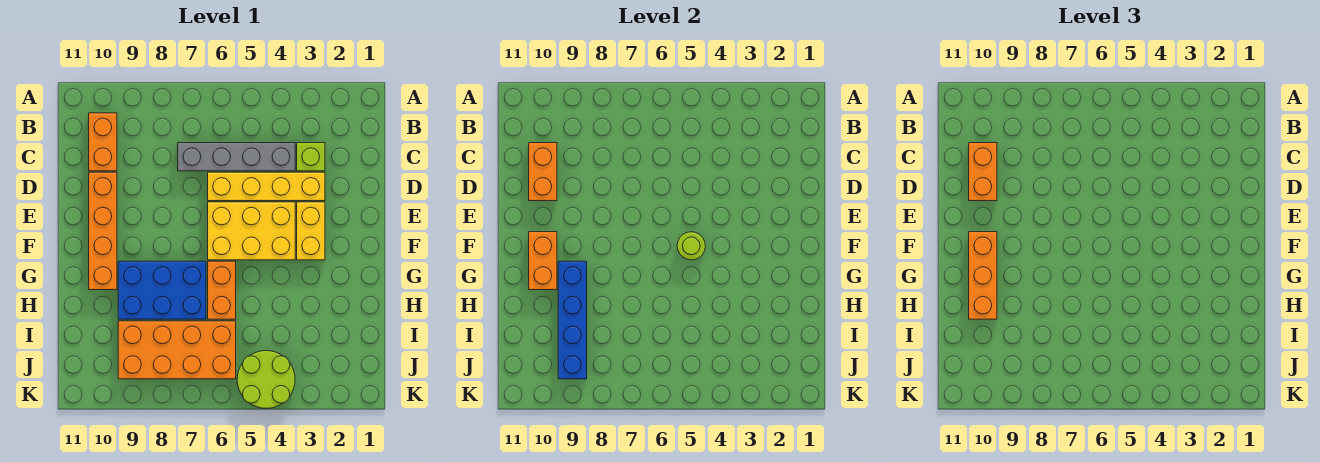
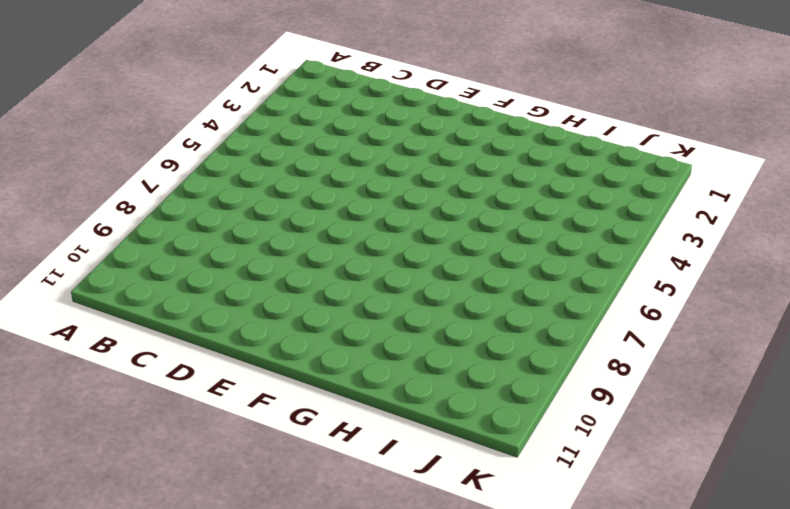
none -> orange 1x2 brick [89,113,117,171]
none -> lime 1x1 brick [297,143,325,171]
none -> grey 1x4 brick [178,143,295,171]

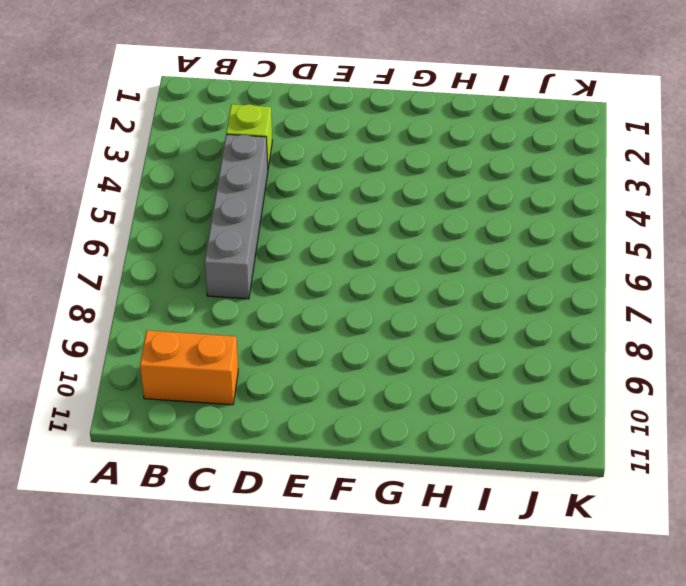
none -> yellow 1x4 brick [208,172,325,201]
none -> orange 1x4 brick [89,172,117,290]
none -> yellow 1x2 brick [297,202,325,260]

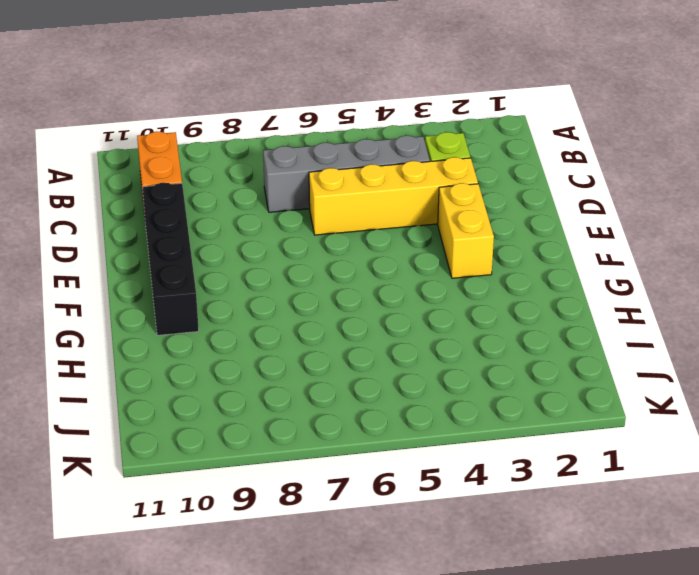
black 1x4 brick [142,183,199,335] -> orange 1x4 brick [89,172,117,290]
none -> yellow 2x3 brick [208,202,295,260]
none -> orange 1x2 brick [208,261,236,319]
none -> blue 2x3 brick [118,261,206,319]

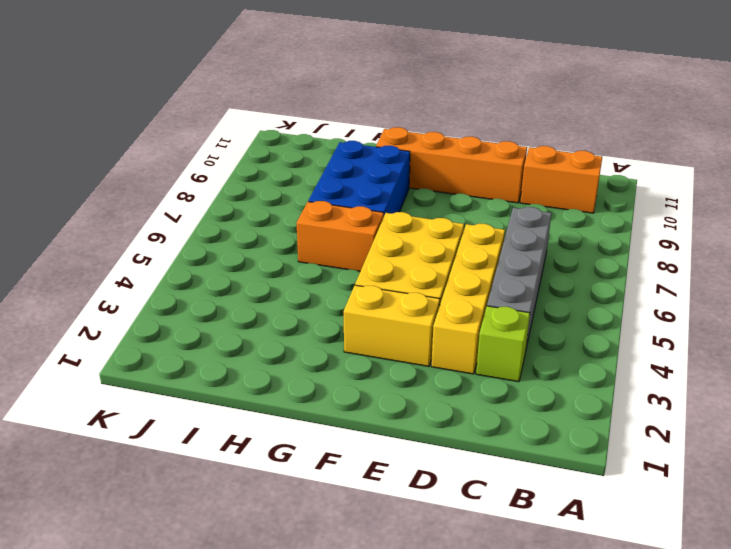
none -> orange 2x4 brick [118,321,236,379]
none -> lime 2x2 round brick [237,351,295,409]
none -> orange 1x2 brick [529,143,557,201]

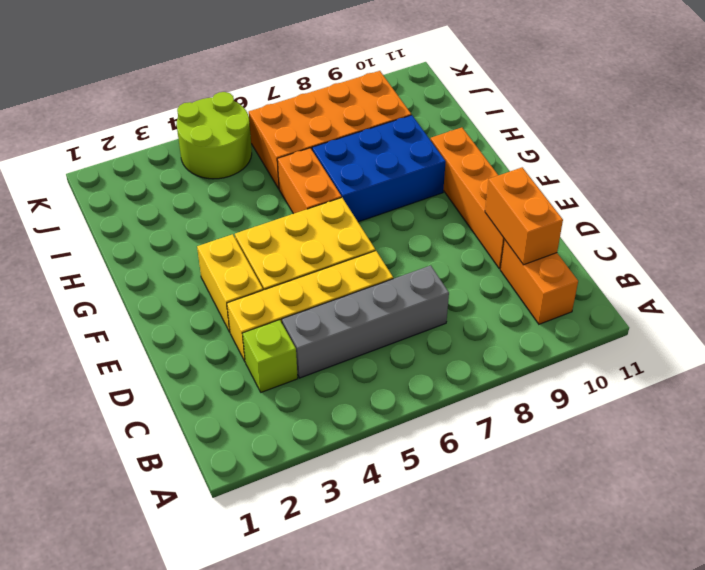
none -> lime 1x1 round brick [677,232,705,260]
none -> orange 1x2 brick [529,232,557,290]
none -> blue 1x4 brick [558,261,587,379]

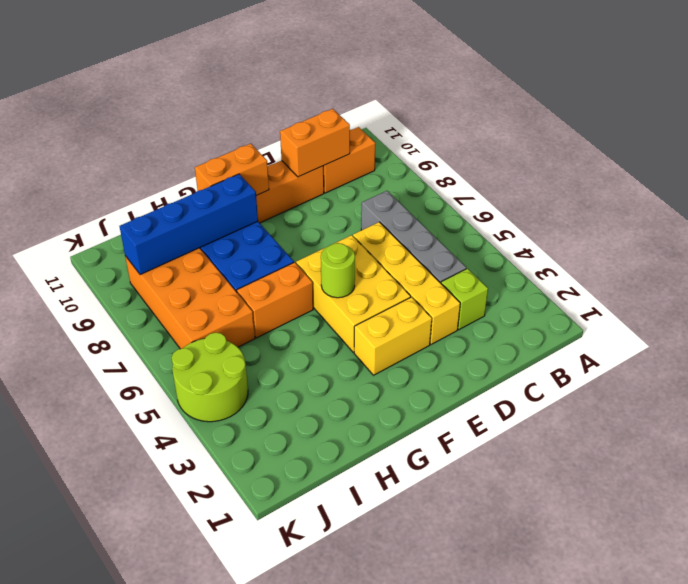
none -> orange 1x2 brick [969,143,997,201]
none -> orange 1x3 brick [969,232,997,319]

